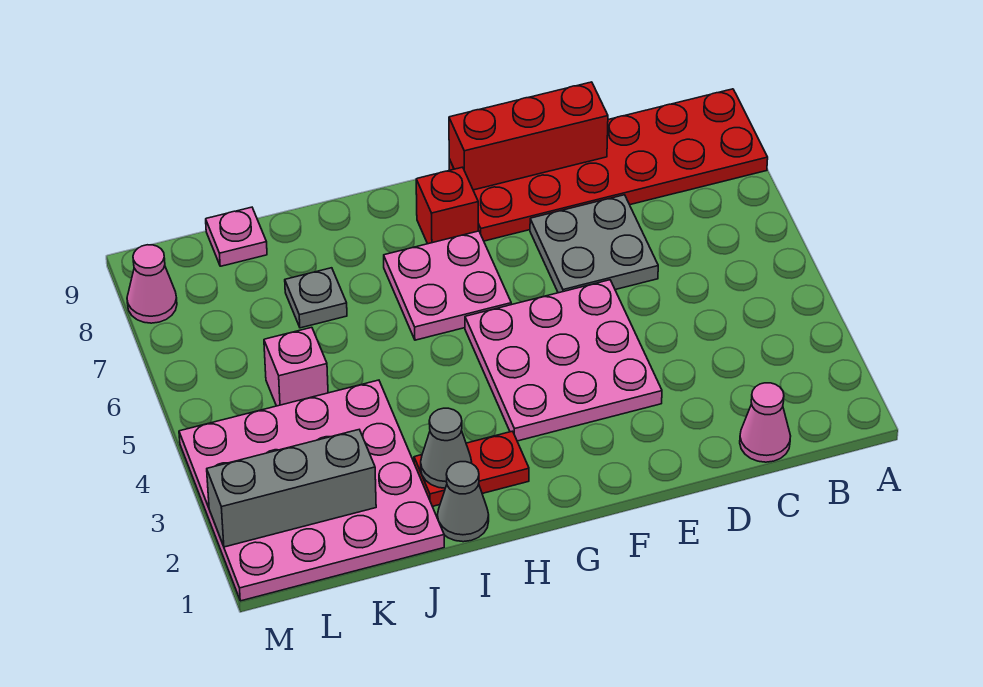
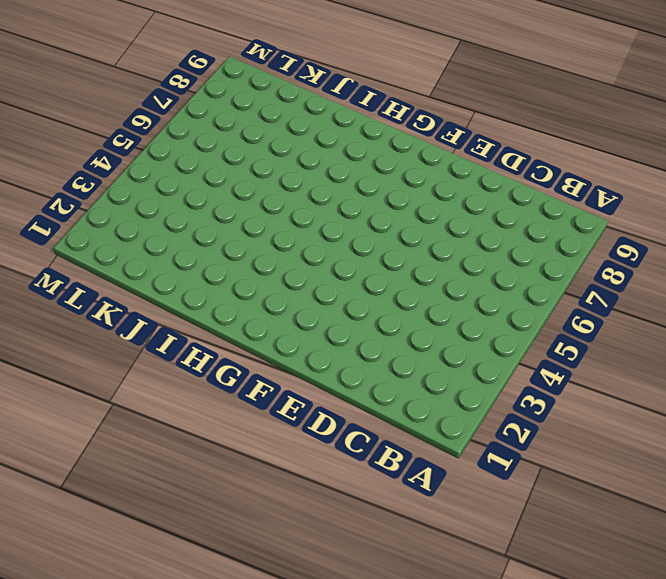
none -> red 2x6 plate [449,89,768,241]
none -> pink 1x1 cone [740,383,791,462]
none -> grey 2x2 plate [530,195,658,293]

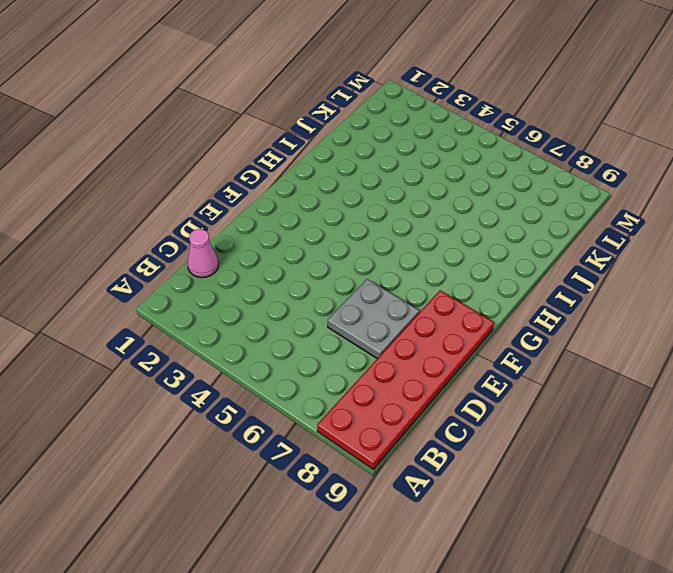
none -> pink 3x3 plate [465,280,662,441]
none -> pink 2x2 plate [384,231,511,340]
none -> red 1x1 brick [416,167,478,244]

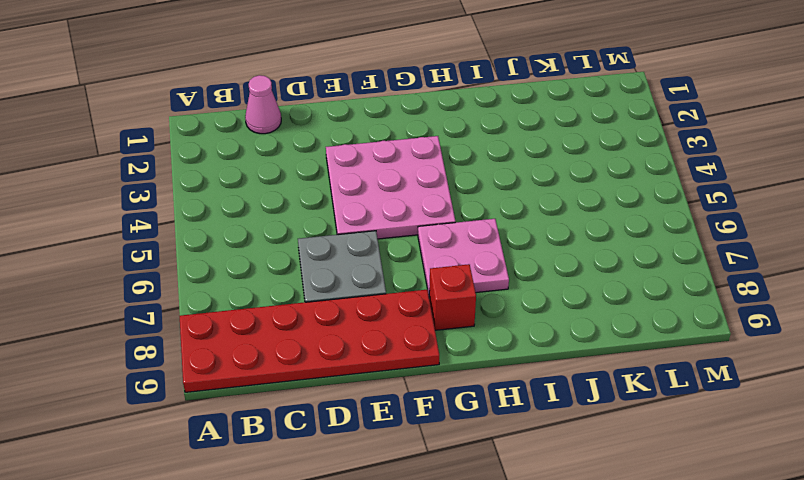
none -> red 1x2 plate [414,431,529,506]
none -> grey 1x1 cone [437,462,489,542]
none -> pink 4x4 plate [179,380,444,601]

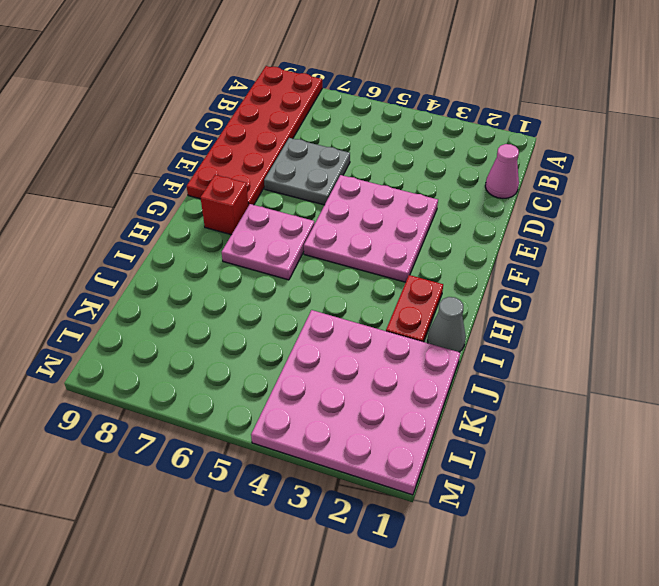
none -> grey 1x1 plate [285,268,347,328]
none -> pink 1x1 brick [264,327,328,406]
none -> pink 1x1 plate [206,207,267,266]

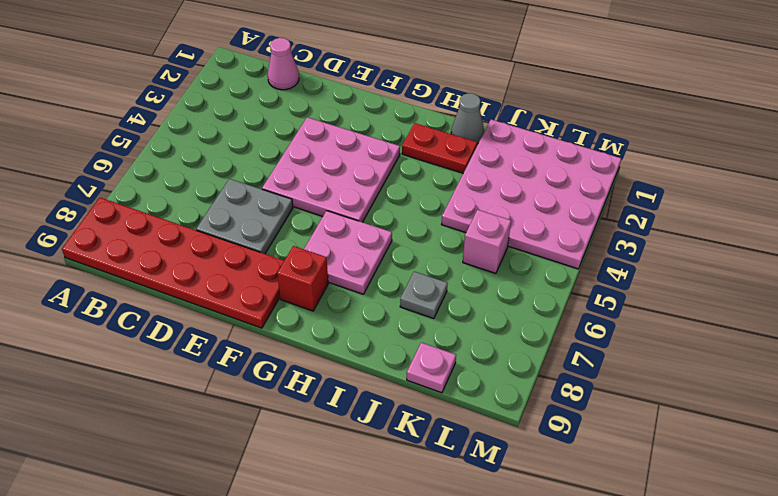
none -> pink 1x1 cone [127,245,177,323]
none -> red 1x3 brick [449,82,608,190]
none -> grey 1x1 cone [421,408,472,488]

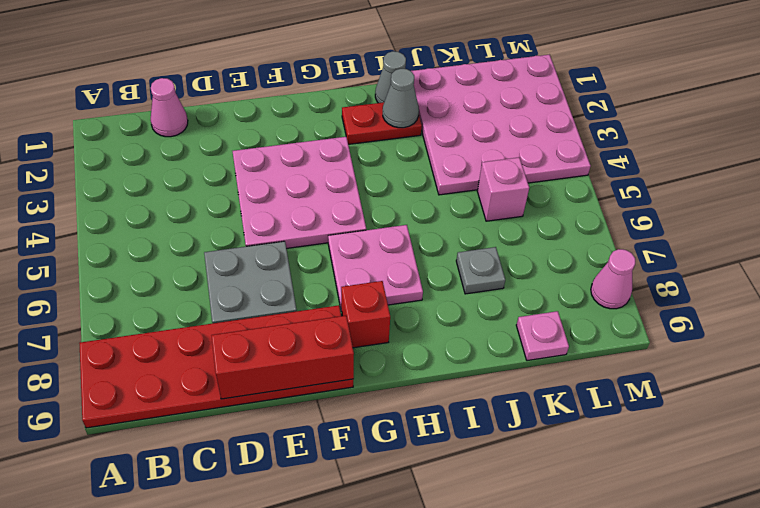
none -> grey 1x3 brick [207,430,376,547]

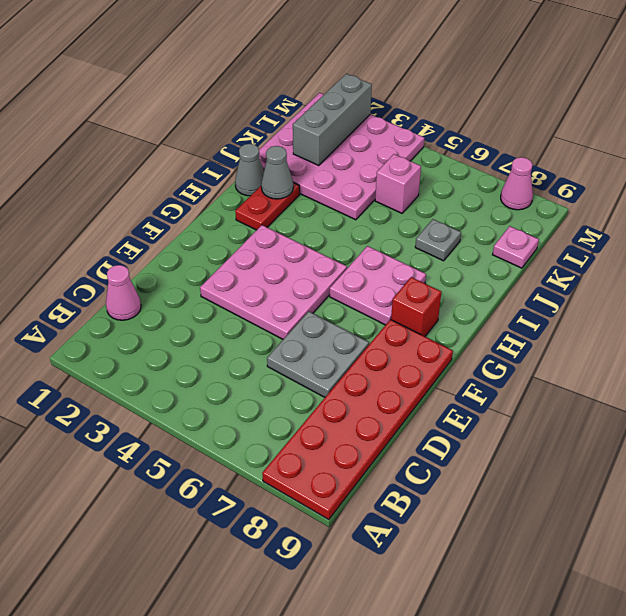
none -> red 1x3 brick [449,82,608,190]

